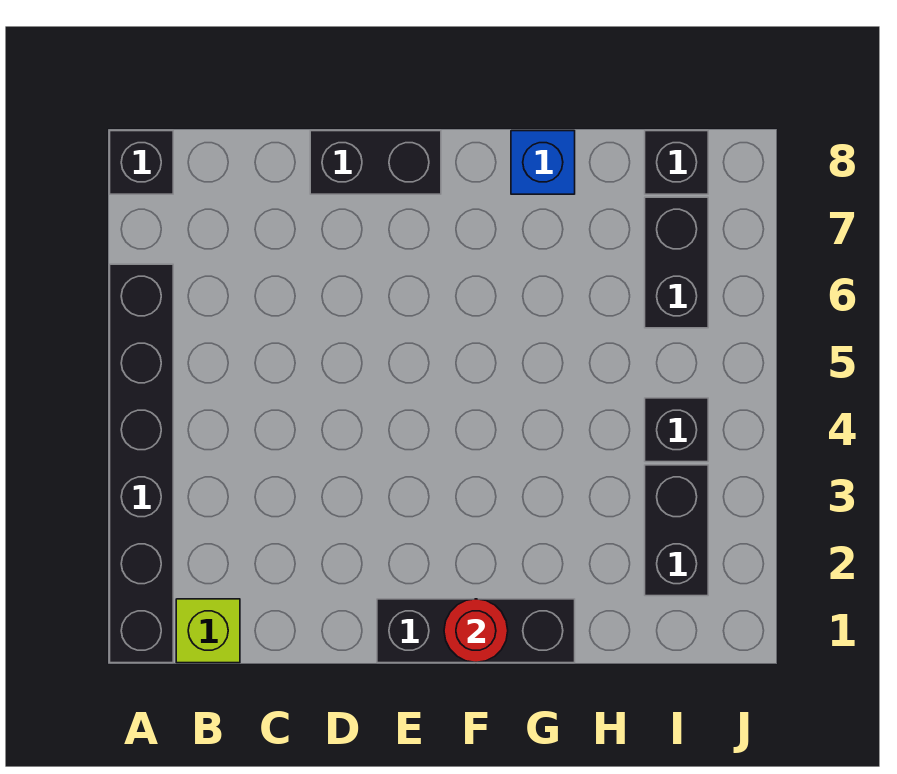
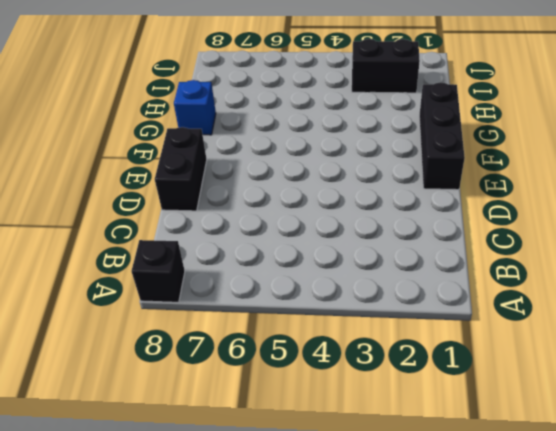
none -> black 1x6 brick [110,264,173,663]
none -> lime 1x1 brick [176,599,240,663]

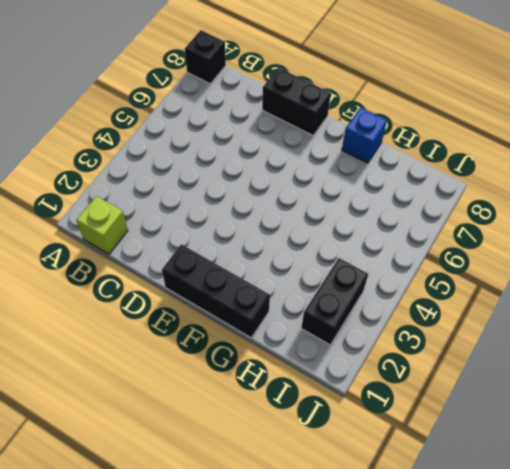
none -> black 1x6 brick [110,264,173,663]
none -> black 1x1 brick [645,398,708,462]

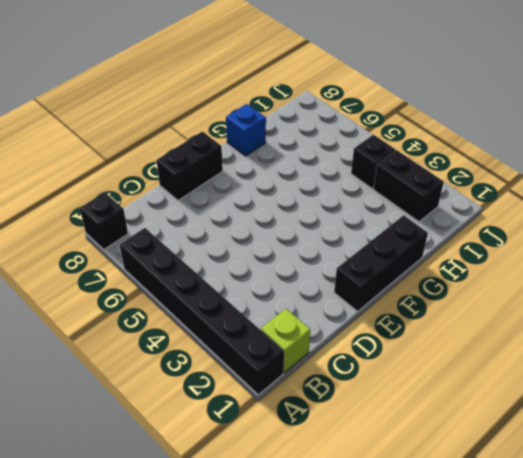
none -> black 1x2 brick [645,197,708,328]
none -> black 1x1 brick [645,131,708,194]

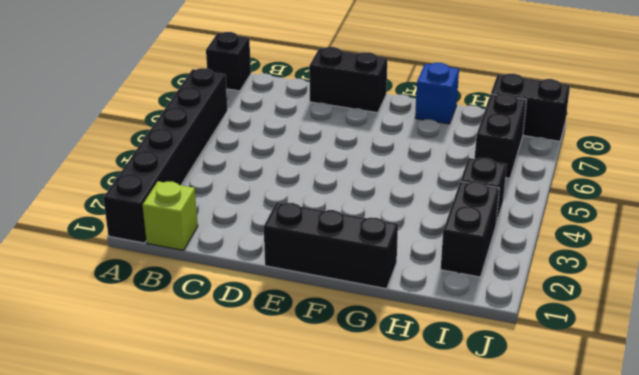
black 1x2 brick [491,74,570,141] -> black 1x1 brick [645,131,708,194]
none -> red 1x1 round brick [444,599,508,663]

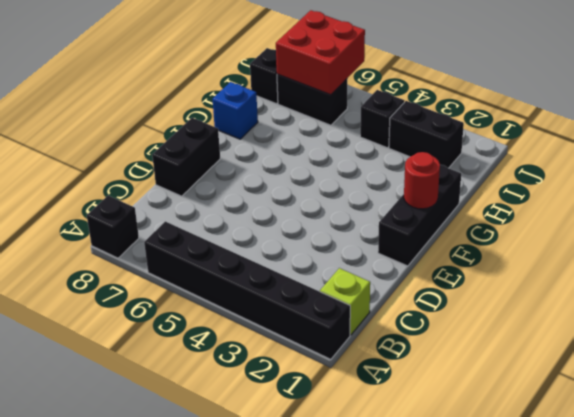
red 2x2 brick [276,10,365,95] -> none

